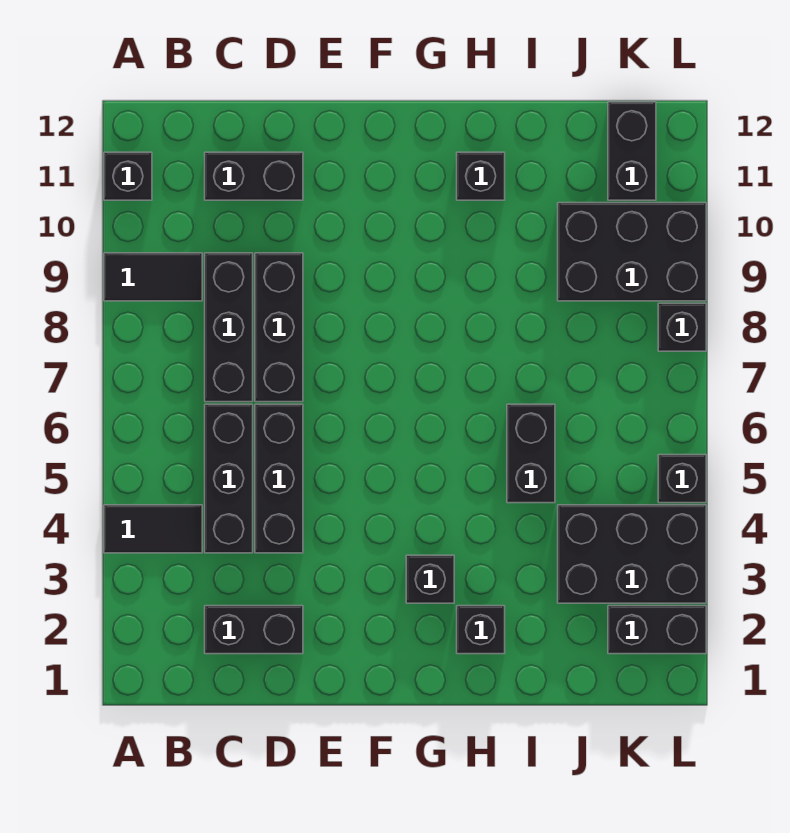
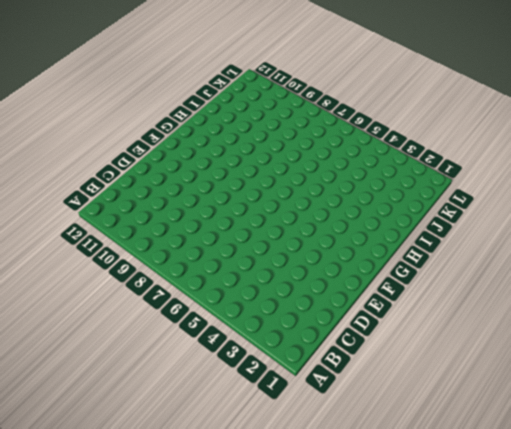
none -> black 1x2 tile [104,505,202,553]
none -> black 1x2 tile [104,253,202,301]
none -> black 1x1 brick [104,152,152,200]

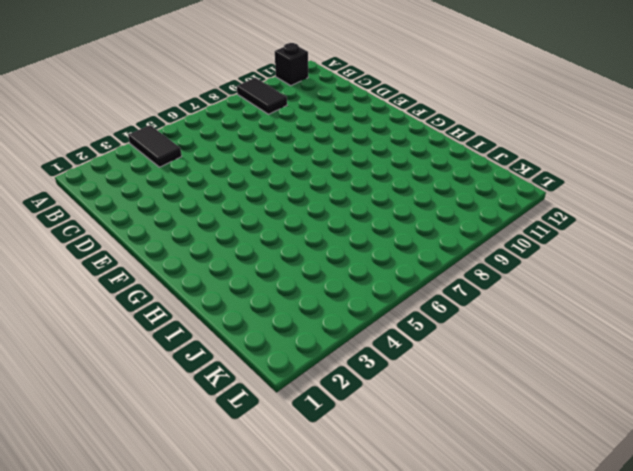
none -> black 1x2 brick [205,606,303,654]
none -> black 1x3 brick [205,404,253,553]
none -> black 1x3 brick [205,253,253,402]

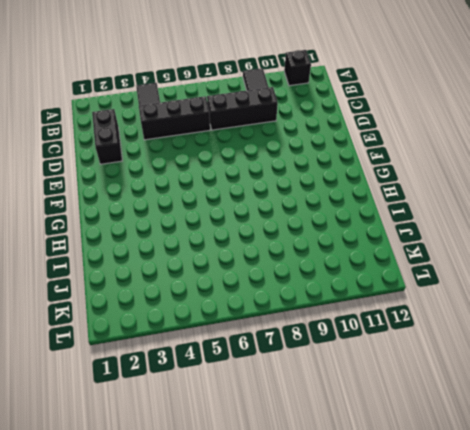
none -> black 1x2 brick [205,152,303,200]
none -> black 1x3 brick [255,404,303,553]
none -> black 1x3 brick [255,253,303,402]

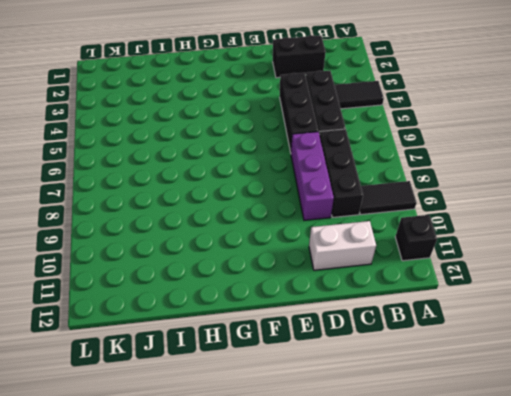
white 1x2 brick [309,221,376,270] -> black 1x2 brick [205,152,303,200]
purple 1x3 brick [291,132,334,220] -> black 1x3 brick [255,253,303,402]
none -> black 1x1 brick [406,555,454,603]
none -> black 1x1 brick [457,606,505,654]
none -> black 1x1 brick [457,152,505,200]

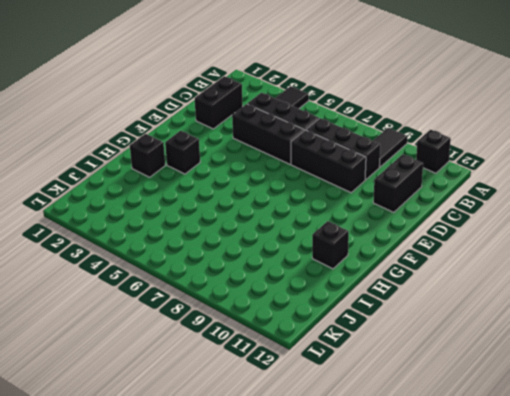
none -> black 1x2 brick [507,404,555,503]
none -> black 2x3 brick [558,505,706,603]
none -> black 2x3 brick [558,203,706,301]

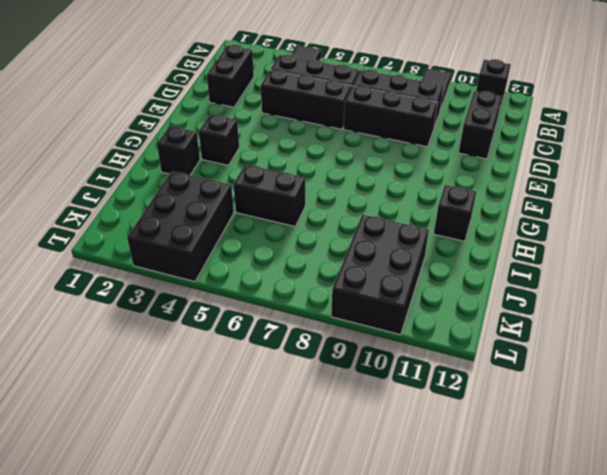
none -> black 1x2 brick [608,606,706,654]
none -> black 1x2 brick [608,102,656,200]
none -> black 1x1 brick [658,455,706,503]

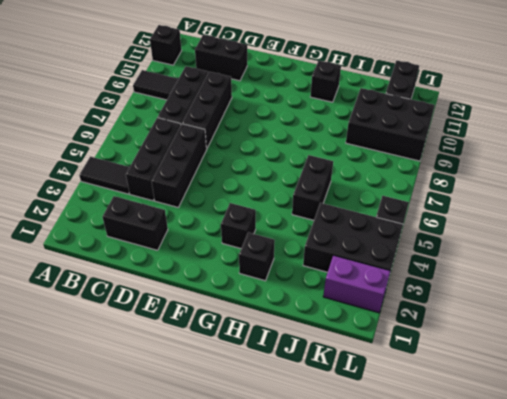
purple 1x2 brick [323,255,390,313] -> black 1x2 brick [608,606,706,654]
none -> black 1x1 brick [658,303,706,351]

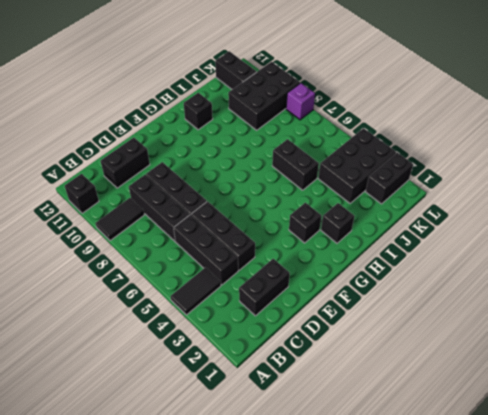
purple 1x1 brick [286,83,315,120] -> black 1x1 brick [658,303,706,351]
none -> black 1x1 brick [658,455,706,503]

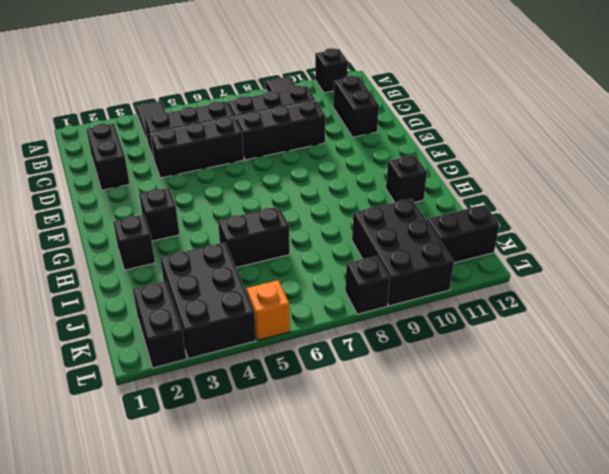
orange 1x1 brick [246,280,290,340] -> black 1x1 brick [658,455,706,503]

